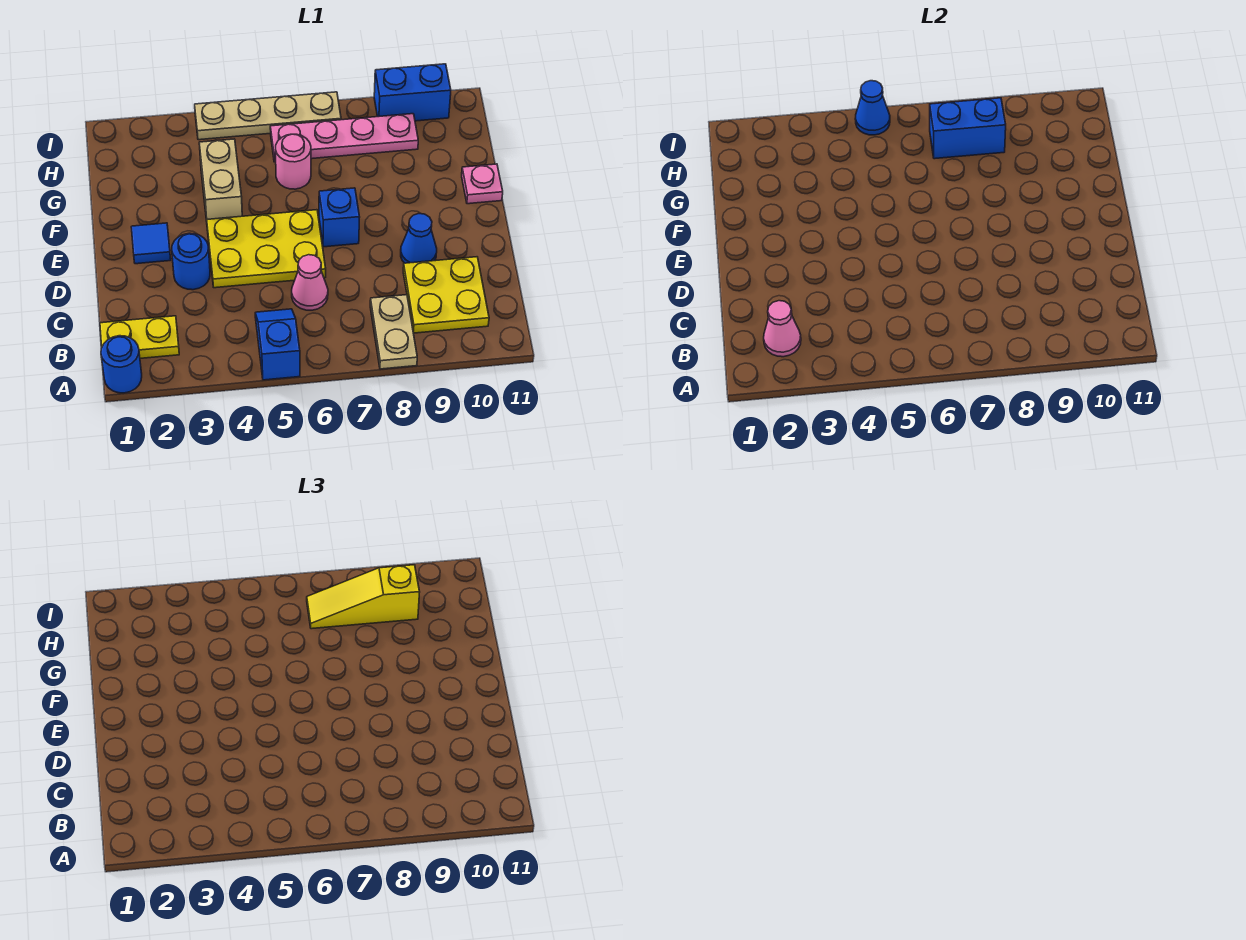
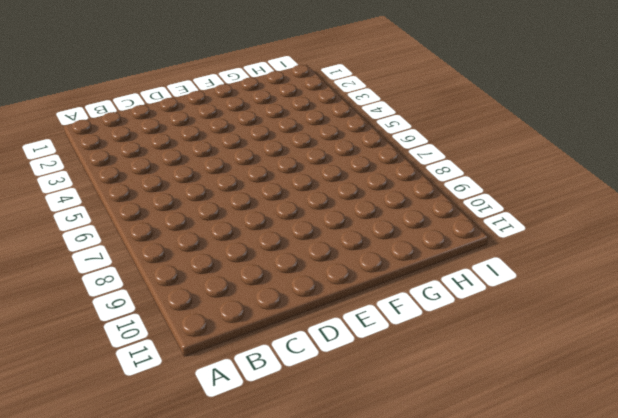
none -> blue 1x1 round brick [101,336,142,393]
none -> blue 1x2 slope [255,309,300,380]
none -> tan 1x2 plate [370,295,417,369]

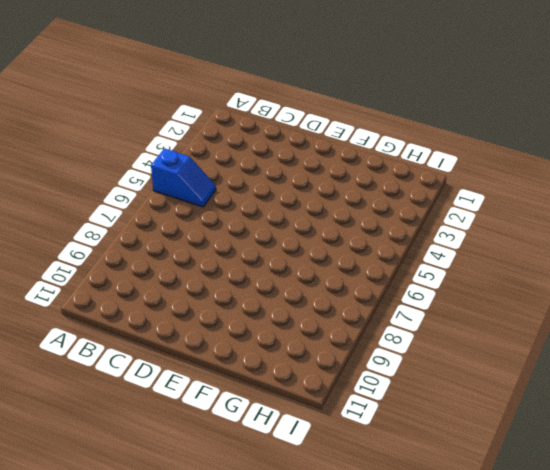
none -> blue 1x1 round brick [101,336,142,393]
none -> tan 1x2 plate [370,295,417,369]
none -> yellow 1x2 plate [100,316,179,358]

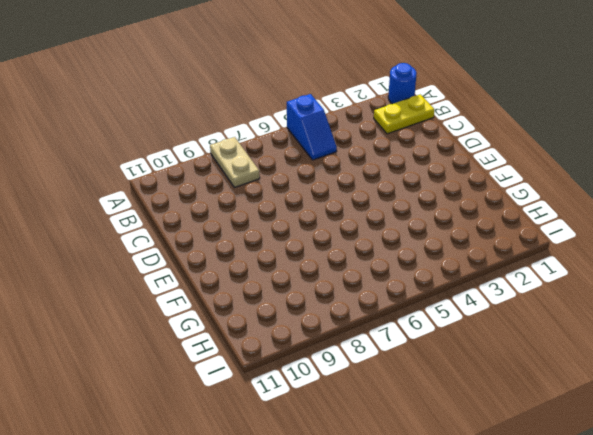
none -> yellow 2x2 plate [403,257,489,333]
none -> pink 1x1 cone [292,255,328,310]
none -> blue 1x1 round brick [172,233,210,290]

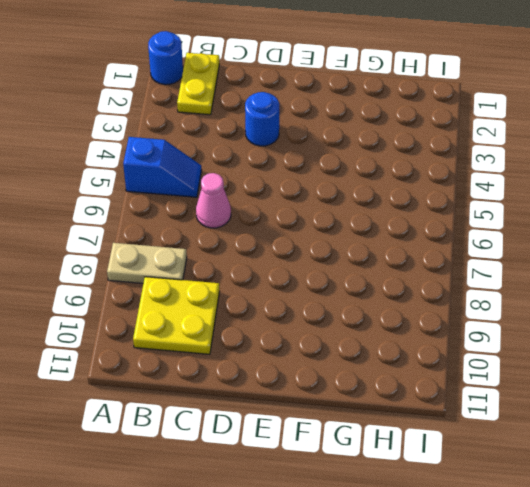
none -> yellow 2x3 plate [207,210,326,288]
none -> blue 1x1 cone [401,214,437,263]
none -> blue 1x1 tile [131,223,171,264]

